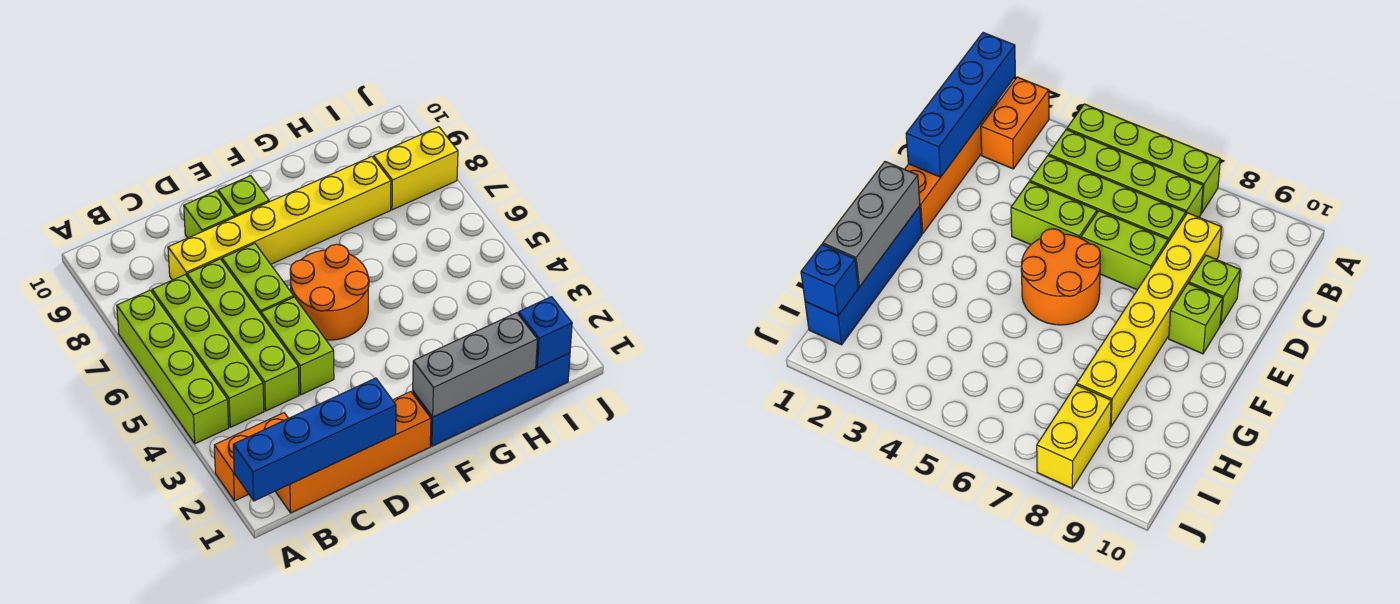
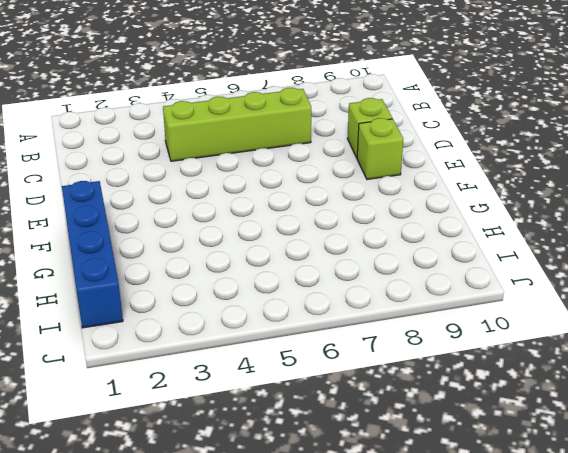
none -> orange 1x2 brick [214,413,288,501]
none -> lime 1x4 brick [117,290,229,444]
none -> orange 1x4 brick [275,392,431,513]

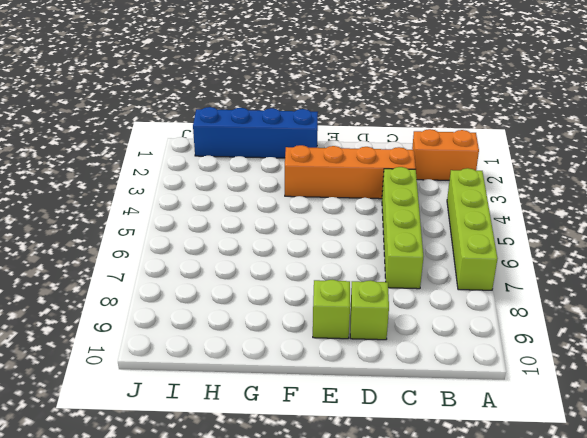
orange 1x4 brick [285,145,416,199] -> orange 1x4 brick moved to [275,392,431,513]
none -> lime 1x4 brick [152,275,264,427]
none -> yellow 1x6 brick [168,157,391,280]
none -> lime 1x2 brick [261,297,334,395]

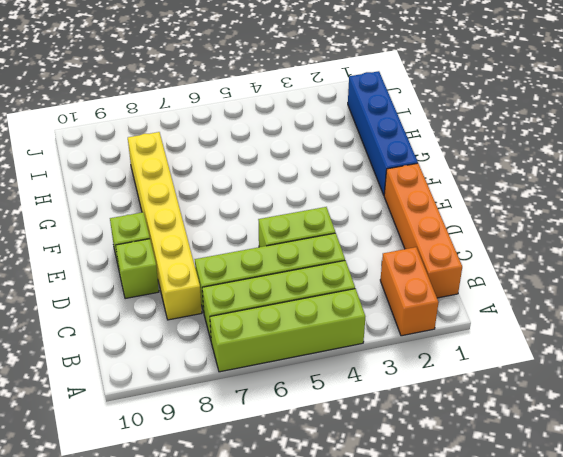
none -> lime 1x2 brick [222,244,294,314]
none -> orange 2x2 round brick [290,244,369,340]
none -> yellow 1x2 brick [374,127,458,210]

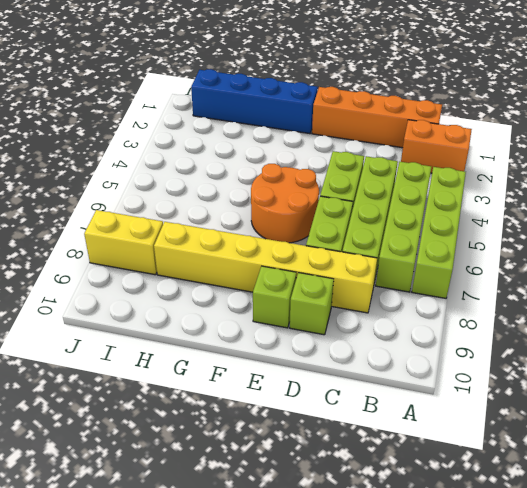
none -> blue 1x4 brick [233,378,396,501]
none -> grey 1x3 brick [413,313,537,417]
none -> blue 1x1 brick [518,297,572,368]

